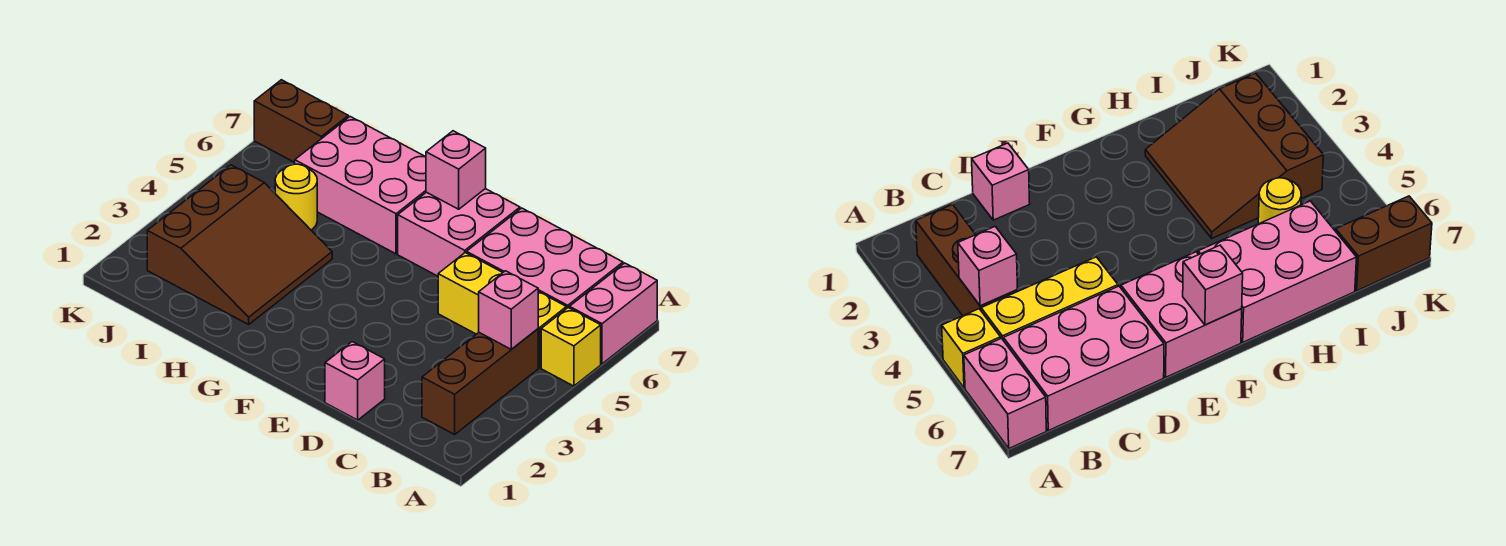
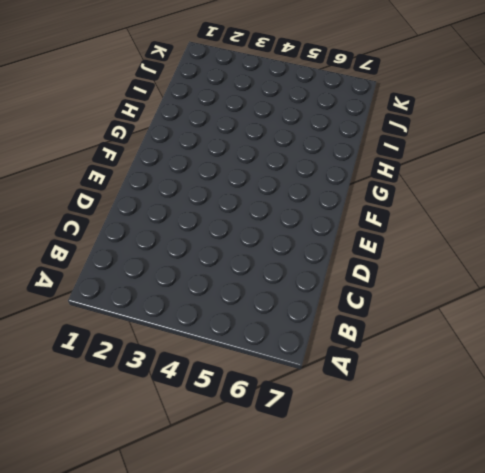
none -> yellow 1x1 brick [541,308,601,386]
none -> pink 1x2 brick [569,263,657,364]
none -> brown 1x3 brick [422,329,538,434]

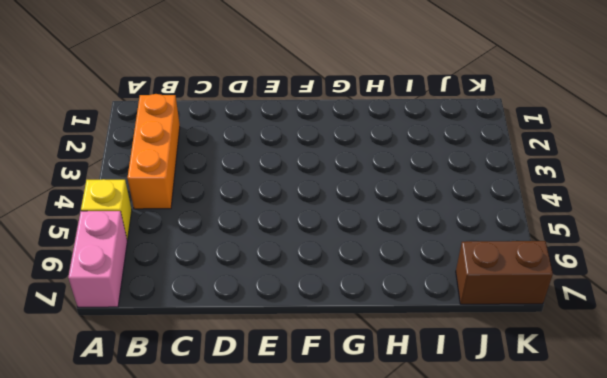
orange 1x3 brick [128,94,180,209] -> brown 1x3 brick [422,329,538,434]
none -> yellow 1x3 brick [438,253,566,368]
none -> pink 2x3 brick [466,208,623,309]
none -> pink 1x1 brick [325,342,385,420]

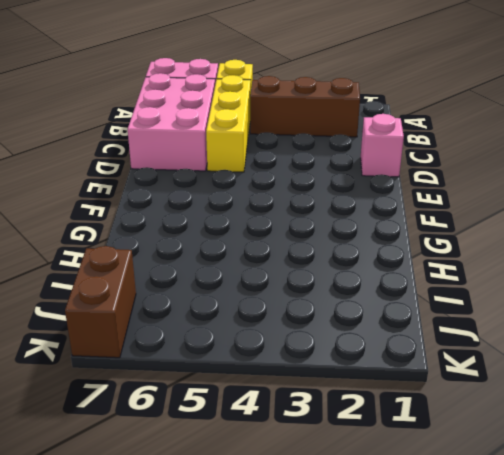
none -> pink 2x2 brick [398,189,520,276]
none -> pink 2x3 brick [295,117,426,254]
none -> brown 3x3 slope [147,165,332,324]

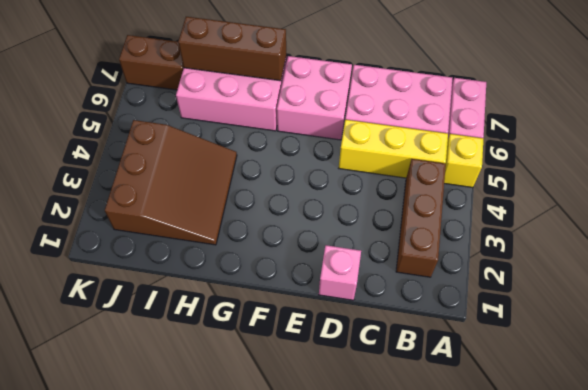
brown 1x3 brick [178,17,286,81] -> none
none -> yellow 1x1 round brick [275,164,317,230]
none -> pink 1x1 brick [479,271,538,349]
none -> pink 1x1 brick [426,131,486,209]

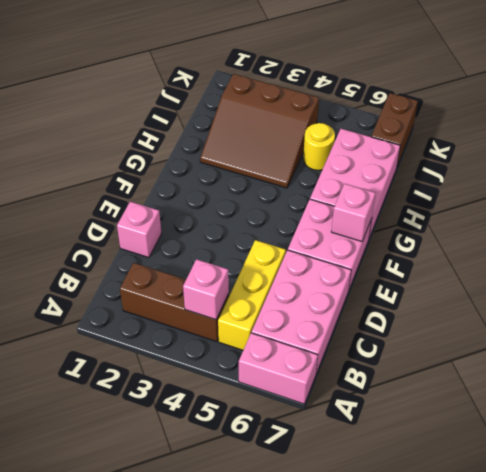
none -> yellow 1x1 brick [541,308,601,386]

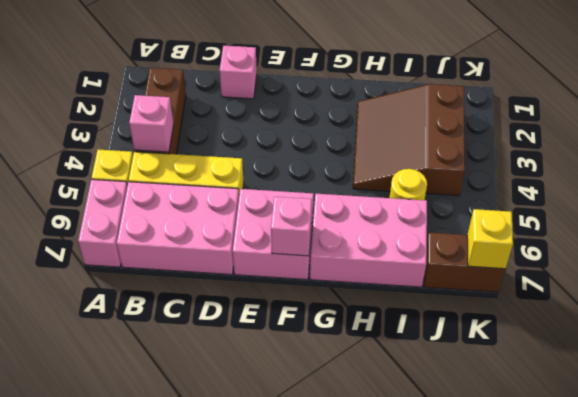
yellow 1x1 brick [467,209,513,269] -> none

